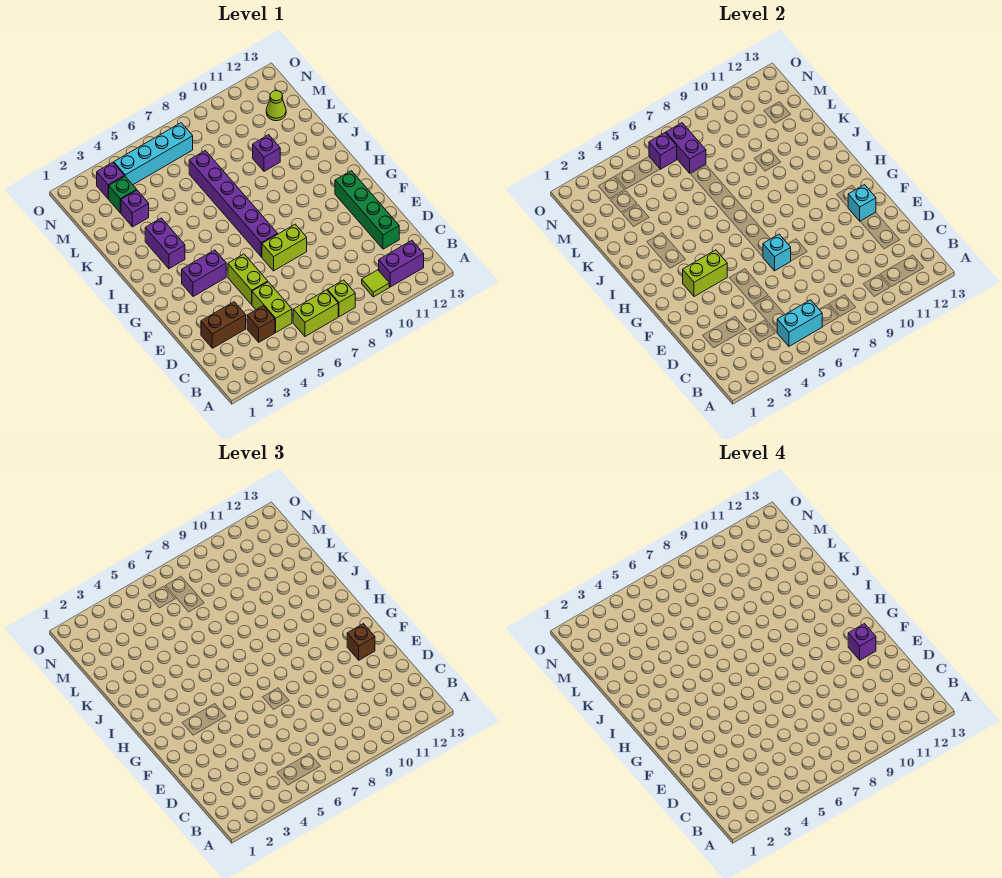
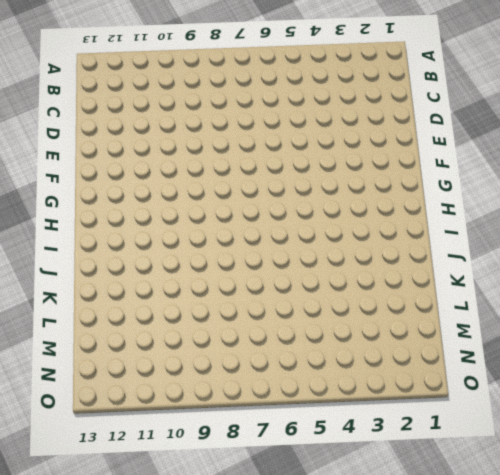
none -> lime 1x2 brick [293,290,338,336]
none -> lime 1x1 brick [328,280,355,317]
none -> lime 1x1 tile [362,270,389,297]

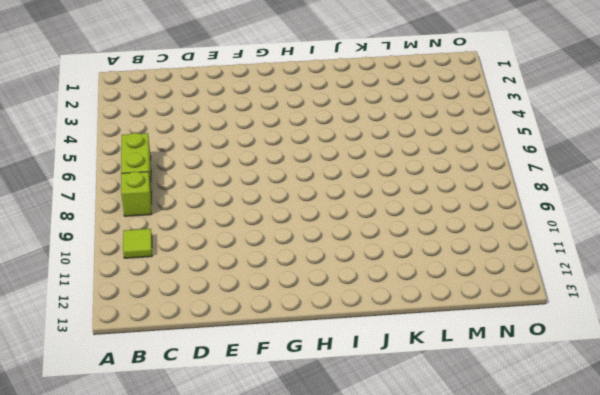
none -> purple 1x2 brick [379,241,424,287]
none -> brown 1x1 brick [247,306,275,342]
none -> lime 1x2 brick [252,282,292,332]

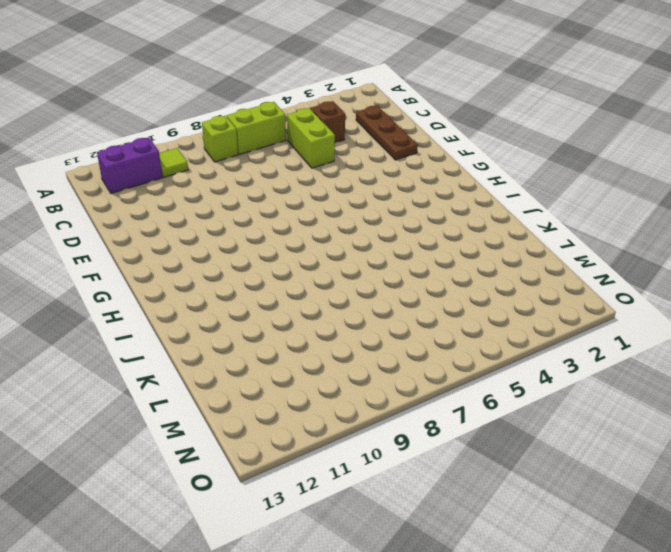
brown 1x3 plate [356,106,418,160] -> brown 1x2 brick [201,302,246,348]
none -> green 1x4 brick [335,171,399,249]
none -> lime 1x2 brick [228,254,268,304]
none -> lime 1x2 brick [262,224,307,271]

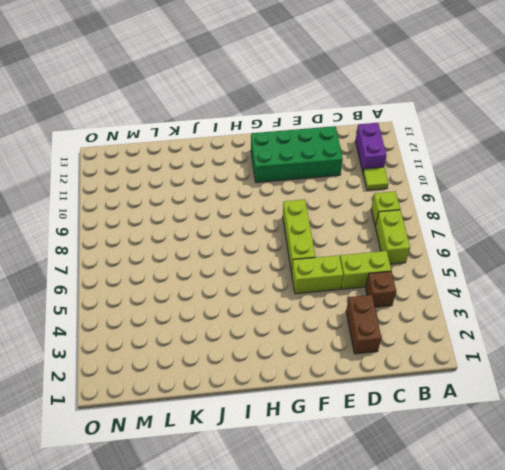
green 2x4 brick [251,126,343,183] -> green 1x4 brick [335,171,399,249]
lime 1x3 brick [283,199,315,273] -> lime 1x2 brick [262,224,307,271]
none -> purple 1x2 brick [182,250,226,297]
none -> purple 1x6 brick [189,151,277,257]
none -> purple 1x2 brick [145,218,185,269]

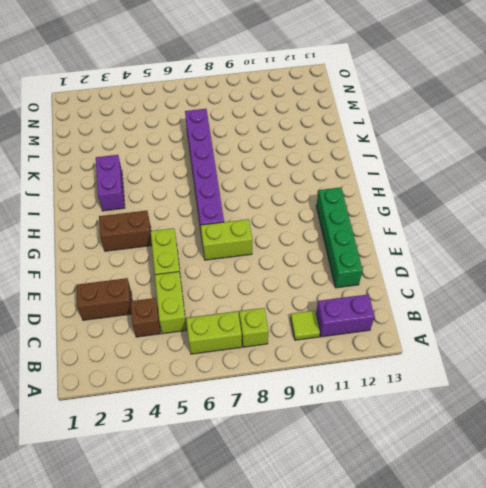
brown 1x2 brick [99,211,152,251] -> purple 1x2 brick [182,250,226,297]
none -> purple 1x1 brick [253,135,280,171]
none -> purple 1x1 brick [121,190,149,227]
none -> green 1x1 brick [109,176,136,213]

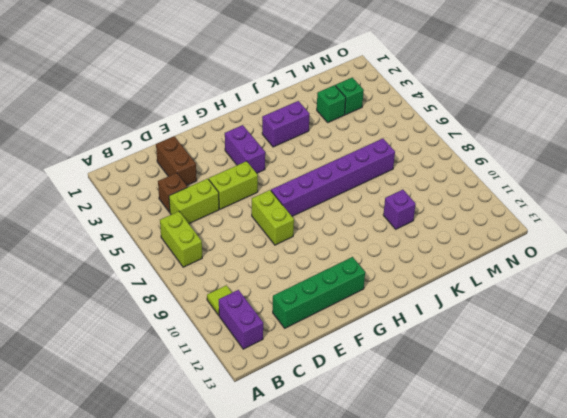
green 1x1 brick [317,85,346,123] -> purple 1x1 brick [121,190,149,227]
none -> lime 1x1 brick [328,280,355,317]
none -> lime 1x1 cone [266,91,286,121]
none -> purple 1x1 brick [97,162,124,199]

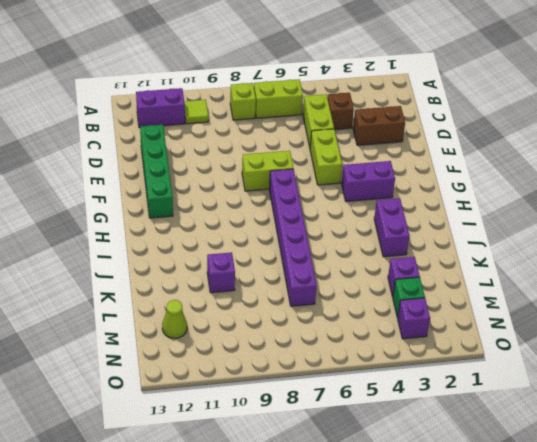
none -> cyan 1x4 brick [114,123,193,185]
none -> cyan 1x2 brick [777,300,822,346]
none -> cyan 1x1 brick [763,234,791,271]

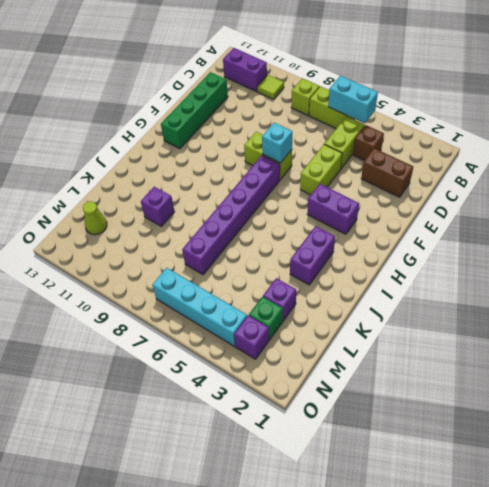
none -> cyan 1x1 brick [848,185,876,221]
none -> lime 1x2 brick [683,250,727,297]
none -> purple 1x2 brick [666,123,706,173]

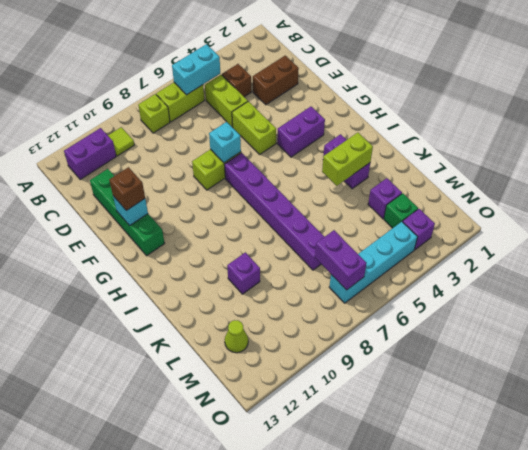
lime 1x2 brick [322,133,373,186] -> lime 1x2 brick moved to [683,250,727,297]
none -> purple 1x1 brick [649,133,677,169]
none -> purple 1x1 brick [848,624,876,660]

